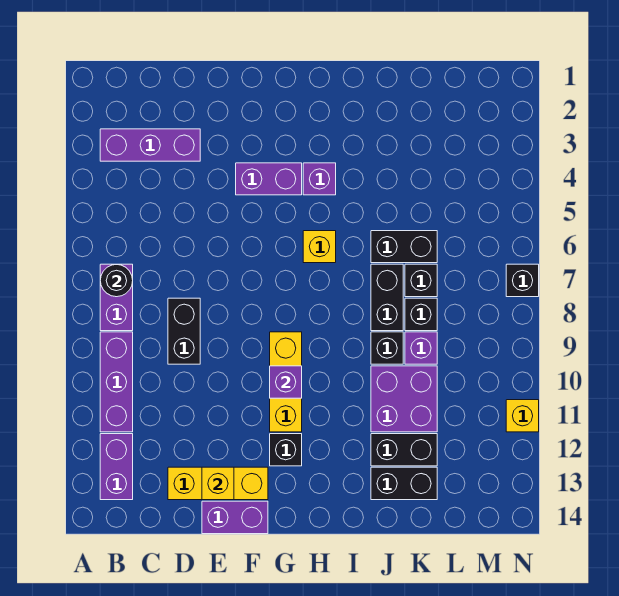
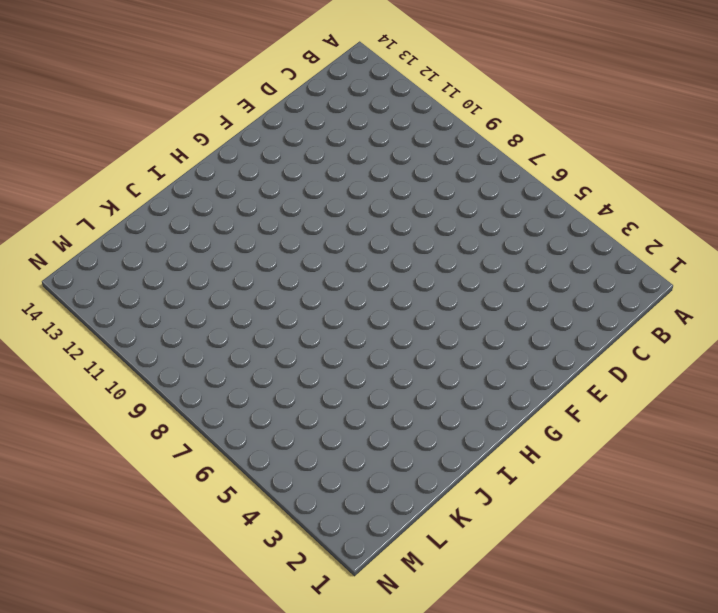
none -> purple 1x3 brick [100,129,200,161]
none -> purple 1x2 brick [100,264,133,331]
none -> purple 1x3 brick [100,332,133,432]

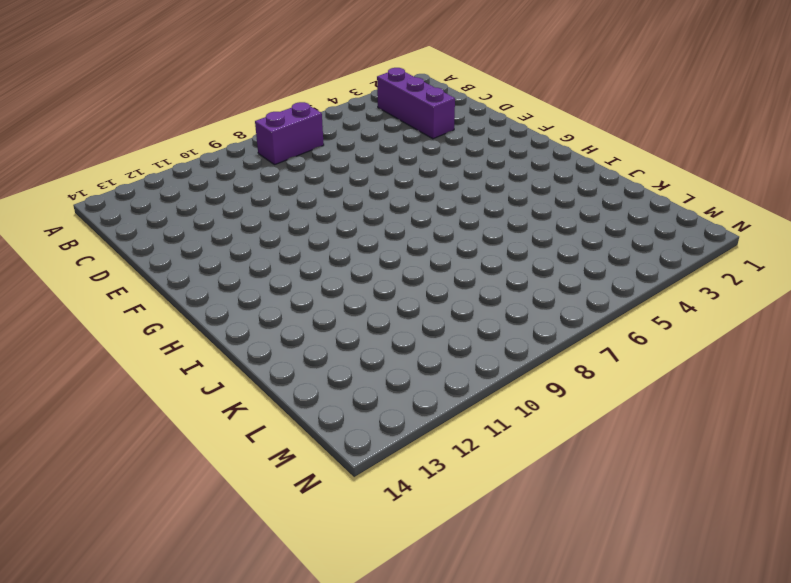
none -> purple 1x3 brick [100,332,133,432]
none -> purple 1x2 brick [100,434,133,500]
none -> black 1x2 brick [168,298,200,364]

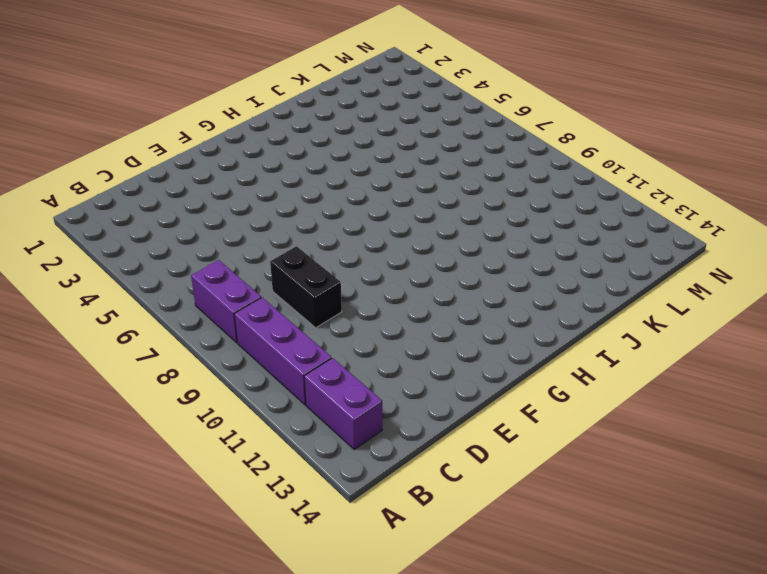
none -> purple 1x3 brick [100,129,200,161]
none -> yellow 1x3 brick [168,467,268,500]
none -> purple 1x2 brick [202,501,268,534]

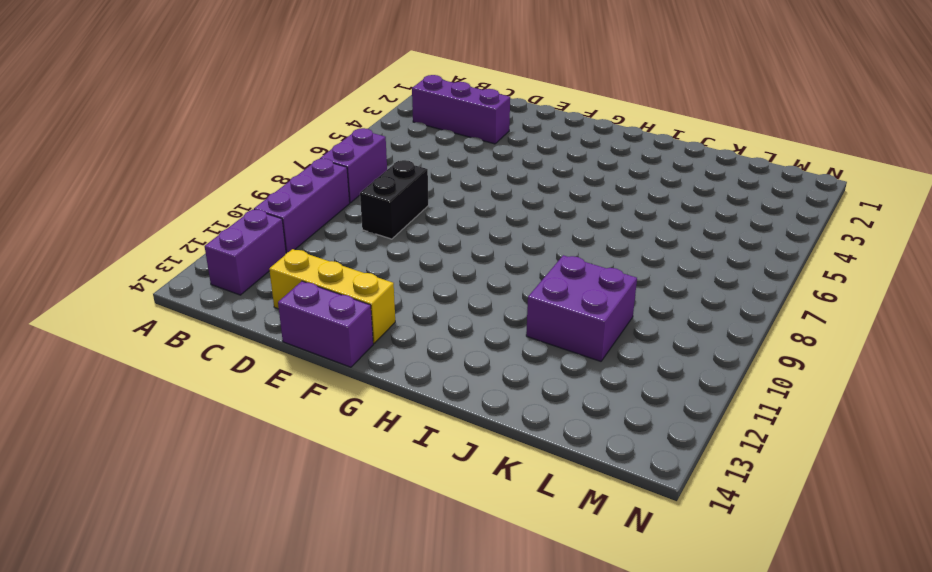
none -> purple 1x2 brick [236,163,302,195]
none -> yellow 1x3 brick [270,332,302,432]
none -> black 1x1 brick [270,434,302,466]

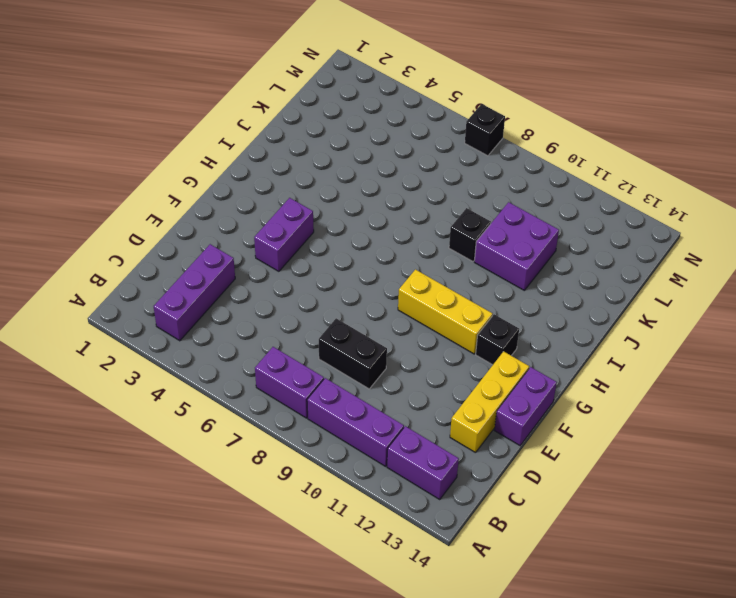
none -> purple 1x1 brick [303,163,336,195]
none -> yellow 1x1 brick [303,231,336,263]
none -> black 1x2 brick [371,231,437,263]

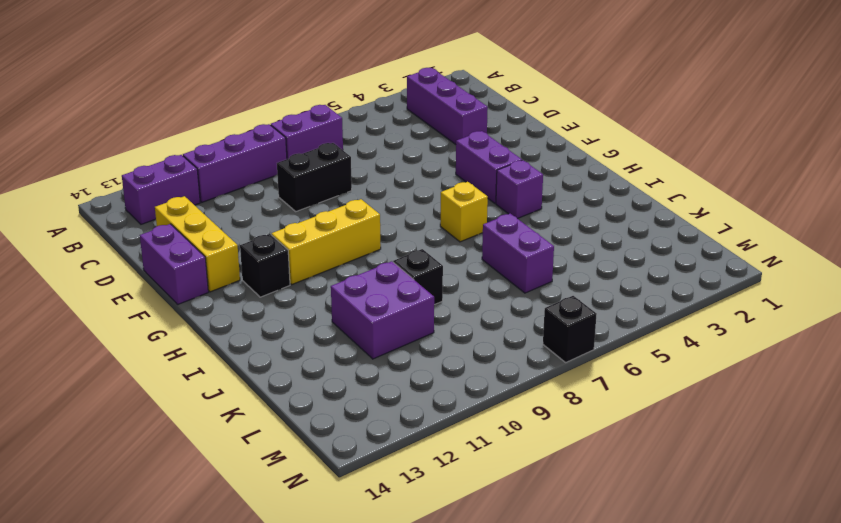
purple 1x2 brick [482,214,554,293] -> black 1x2 brick [371,231,437,263]
none -> black 1x2 brick [371,264,403,331]
none -> black 1x2 brick [371,434,437,466]
none -> black 1x2 brick [371,467,437,500]

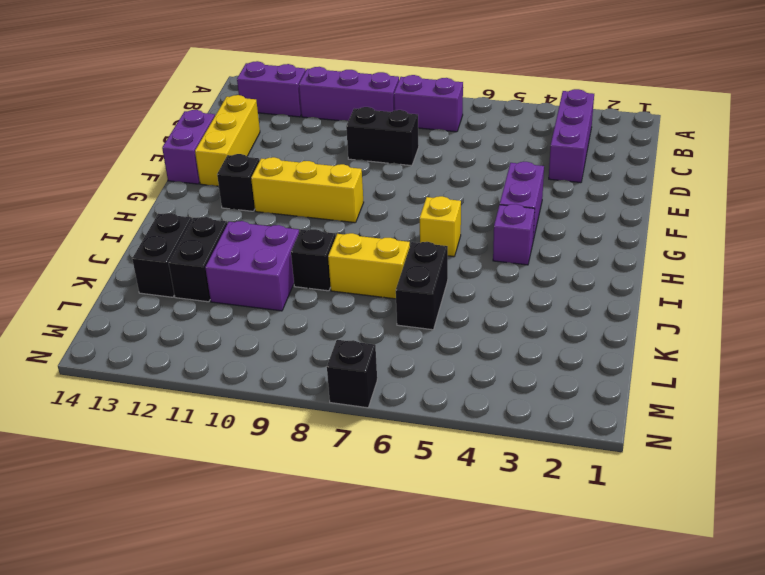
yellow 1x2 brick [328,233,410,299] -> black 1x2 brick [371,264,403,331]
none -> black 1x1 brick [405,264,437,297]
none -> black 1x1 brick [405,298,437,331]
none -> purple 1x1 brick [405,332,437,364]

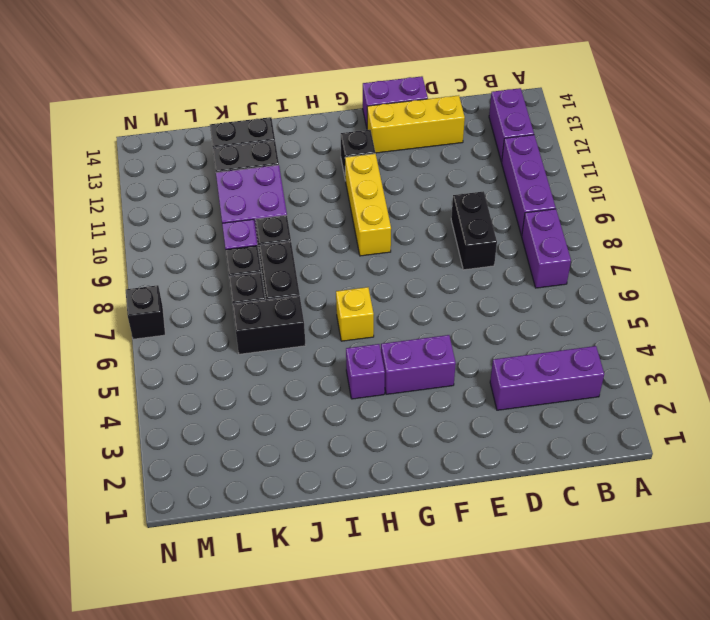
none -> yellow 1x1 brick [506,400,539,432]
none -> black 1x1 round brick [100,264,133,297]
none -> yellow 1x1 brick [202,467,234,500]

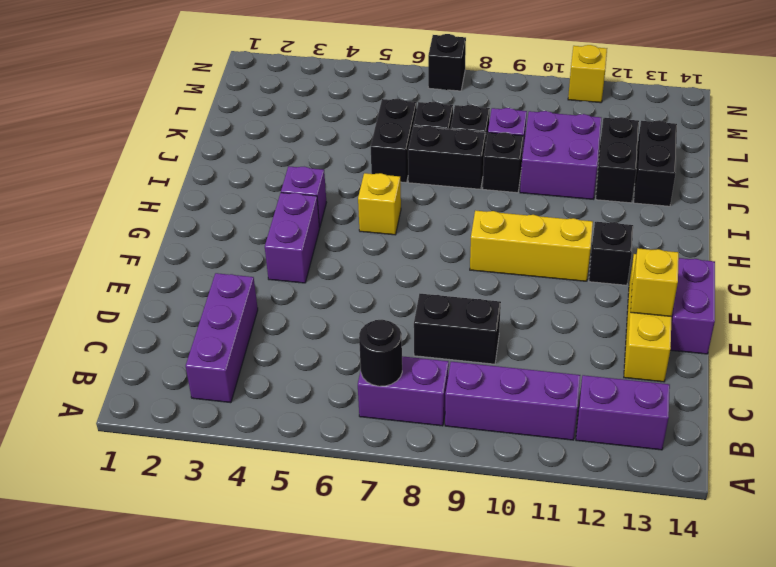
none -> purple 1x1 brick [270,366,302,398]

